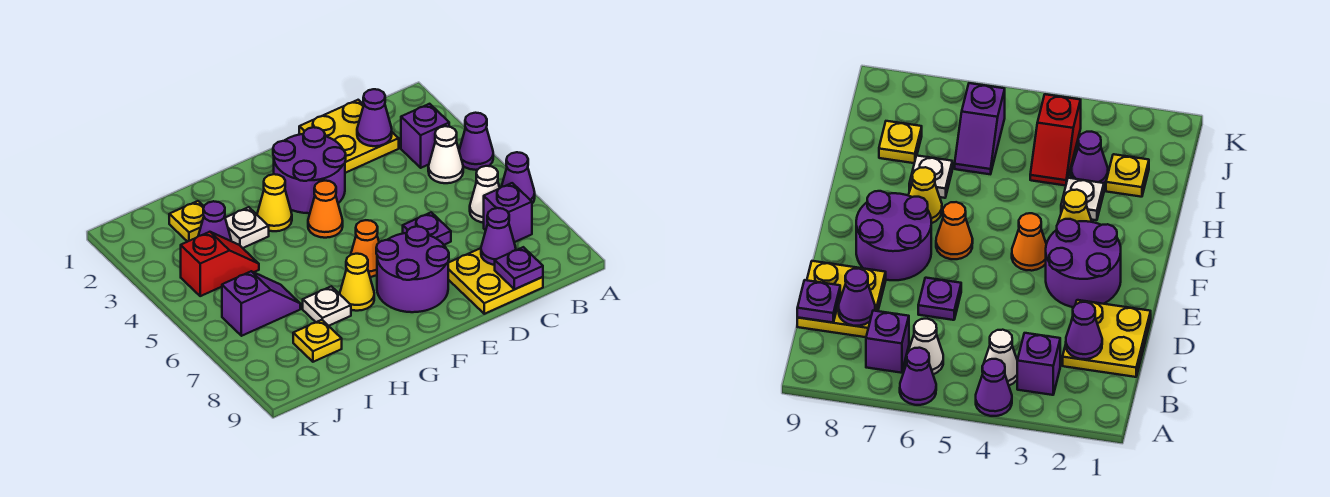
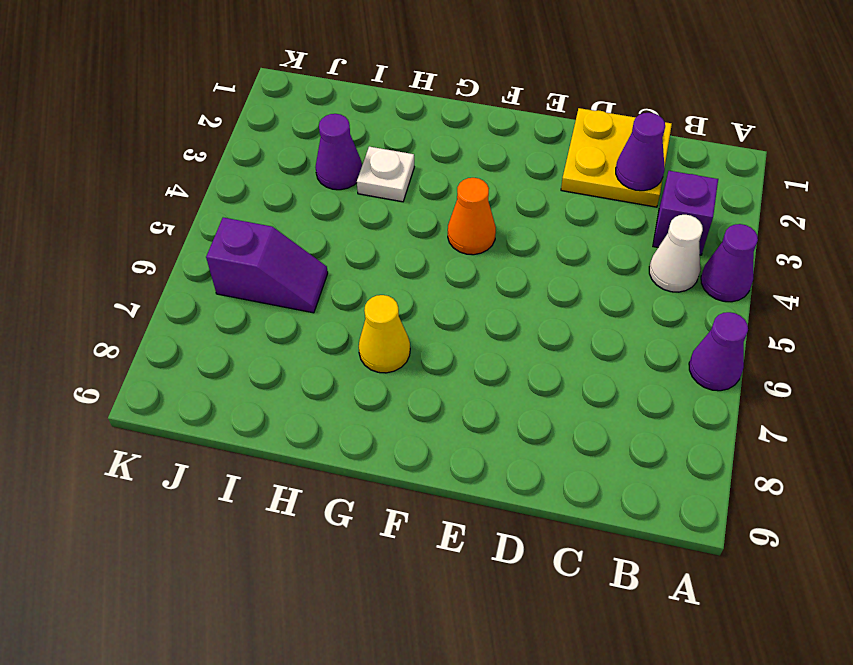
none -> white 1x1 cone [470,166,500,223]
none -> purple 1x1 brick [484,183,532,242]
none -> yellow 2x2 plate [448,248,543,314]

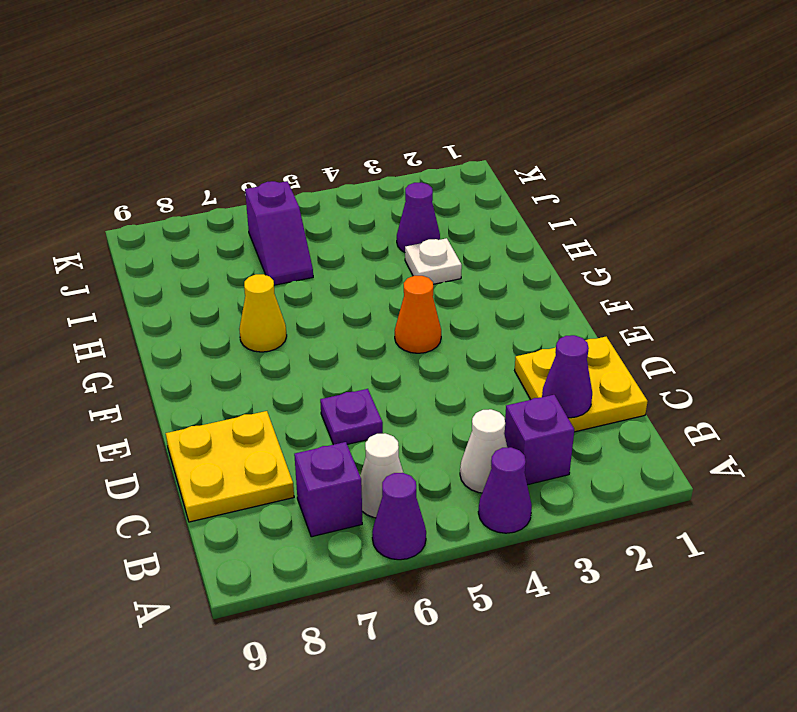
none -> purple 2x2 round brick [273,127,346,213]
none -> purple 2x2 round brick [376,226,449,312]
none -> orange 1x1 cone [351,220,379,277]

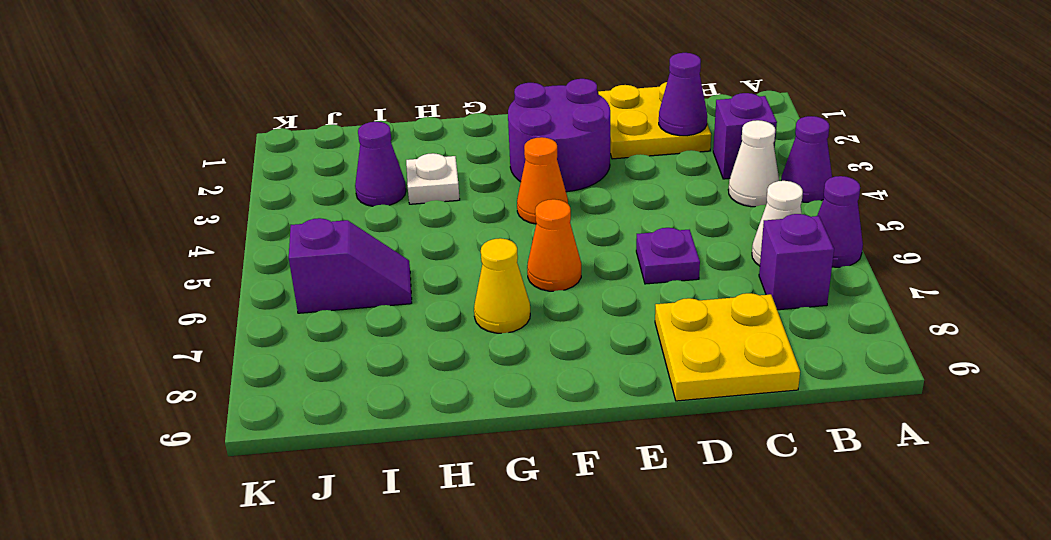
none -> purple 2x2 round brick [376,226,449,312]
none -> yellow 1x1 cone [257,174,292,231]
none -> white 1x1 plate [303,286,351,326]

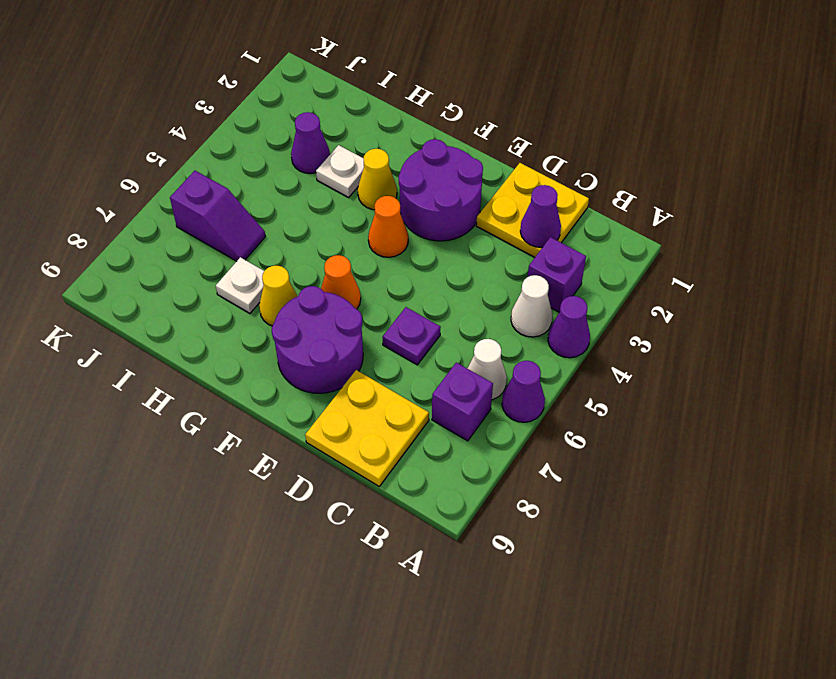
none -> yellow 1x1 plate [169,201,204,242]
none -> red 1x2 slope [181,232,259,296]
none -> yellow 1x1 plate [293,320,342,362]

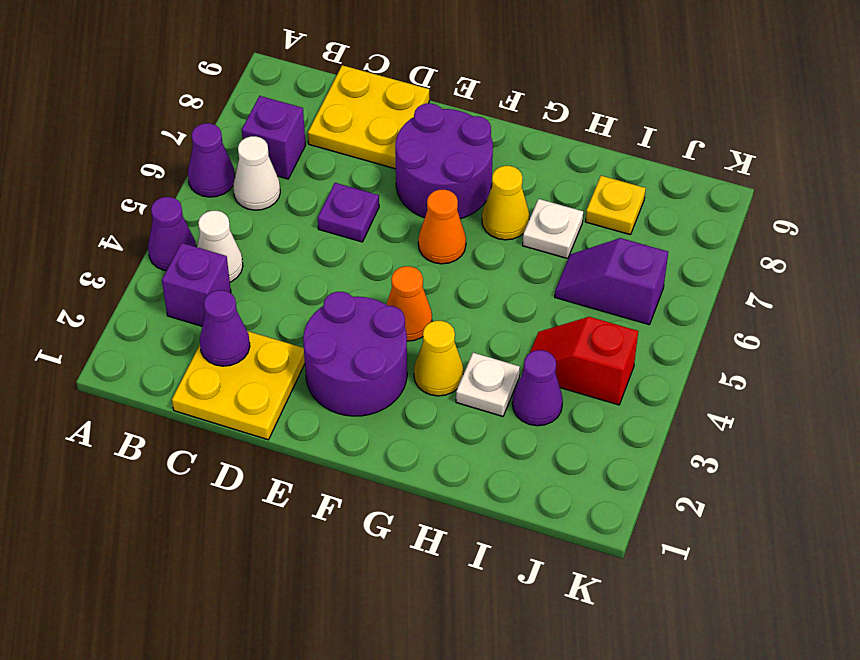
none -> yellow 1x1 plate [169,201,204,242]
none -> purple 1x1 cone [481,208,516,265]
none -> purple 1x1 plate [495,247,543,289]

